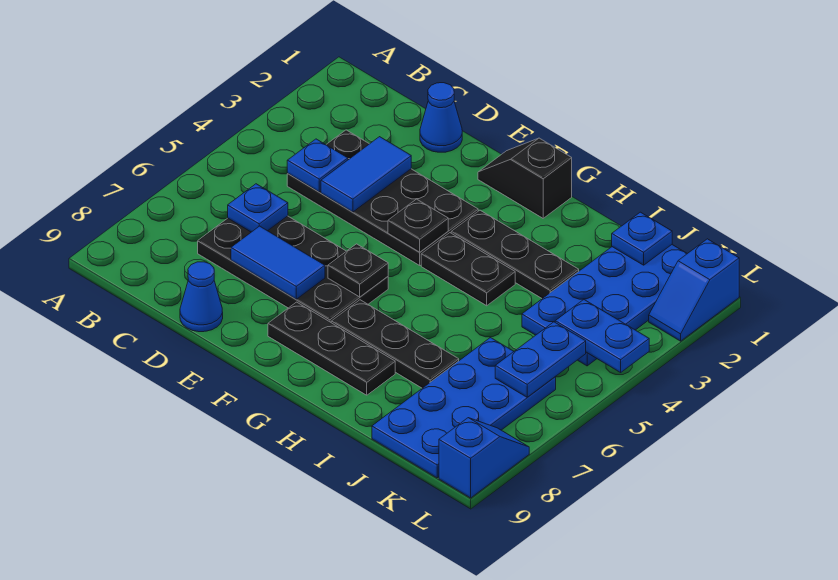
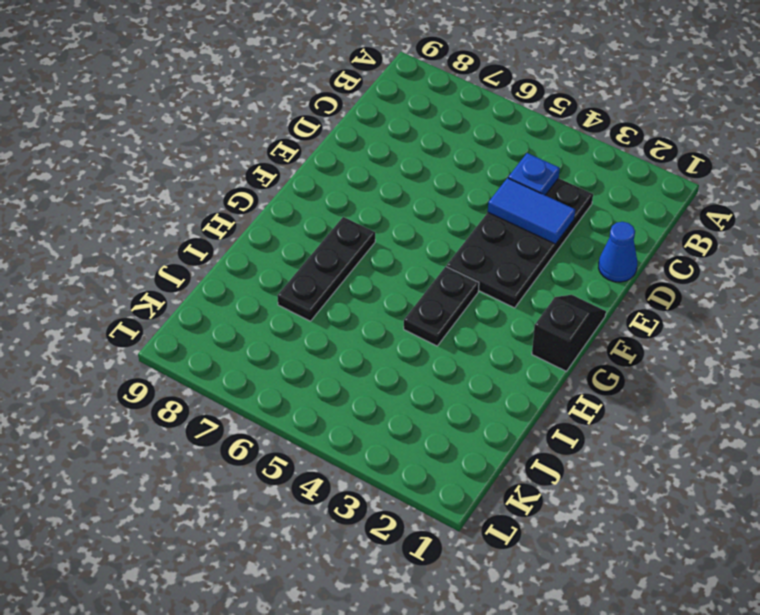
none -> black 2x4 plate [198,216,388,322]
none -> blue 1x1 cone [180,262,223,332]
none -> black 1x3 plate [268,302,395,395]

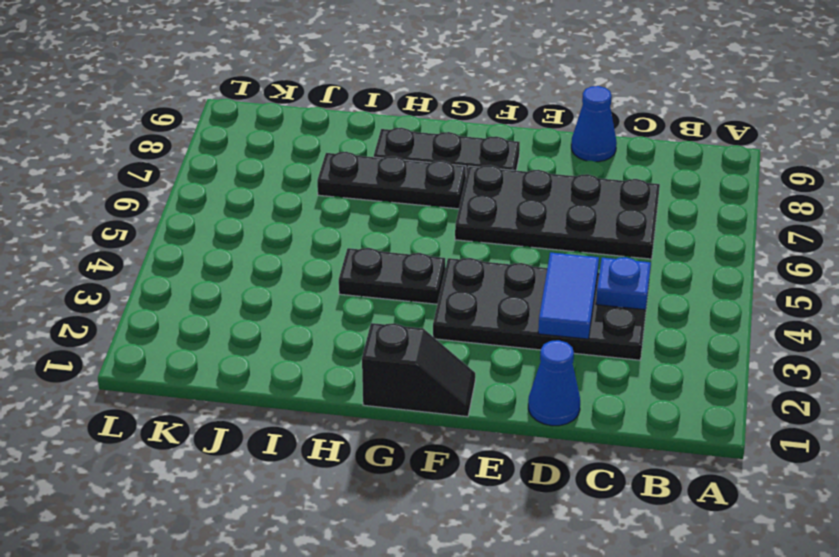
none -> black 1x3 plate [451,210,579,299]
none -> blue 2x4 plate [522,245,687,366]
none -> blue 2x4 plate [372,338,556,478]

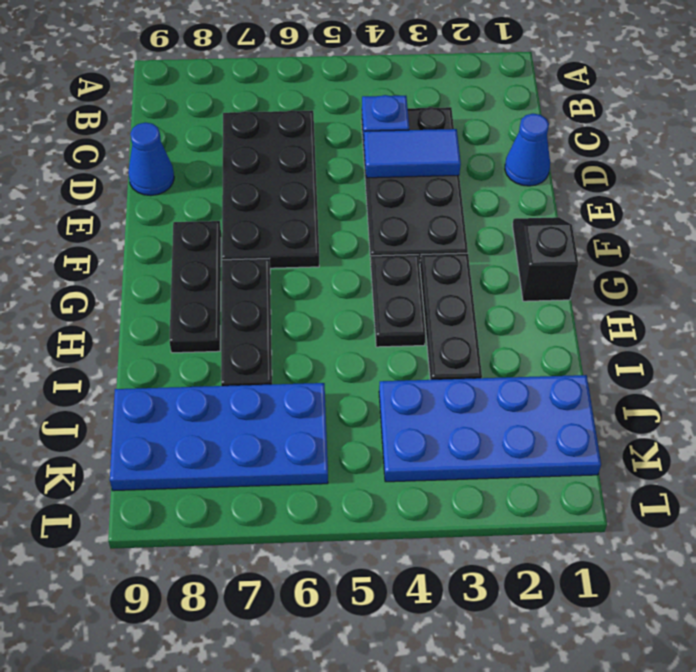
none -> blue 1x2 slope [649,239,739,341]
none -> blue 1x2 slope [439,418,529,498]
none -> blue 1x1 plate [228,184,288,232]

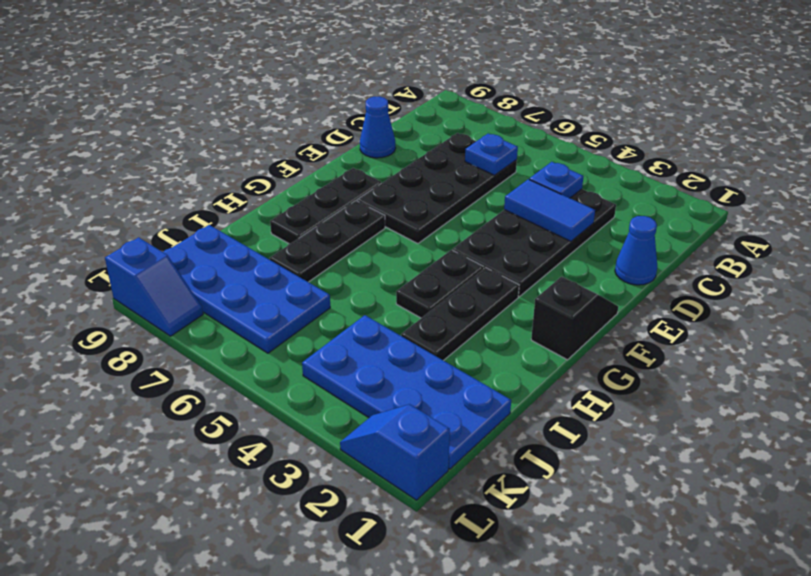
none -> blue 1x2 tile [231,226,325,299]
none -> black 1x1 plate [388,199,448,252]
none -> black 1x1 plate [328,244,388,297]

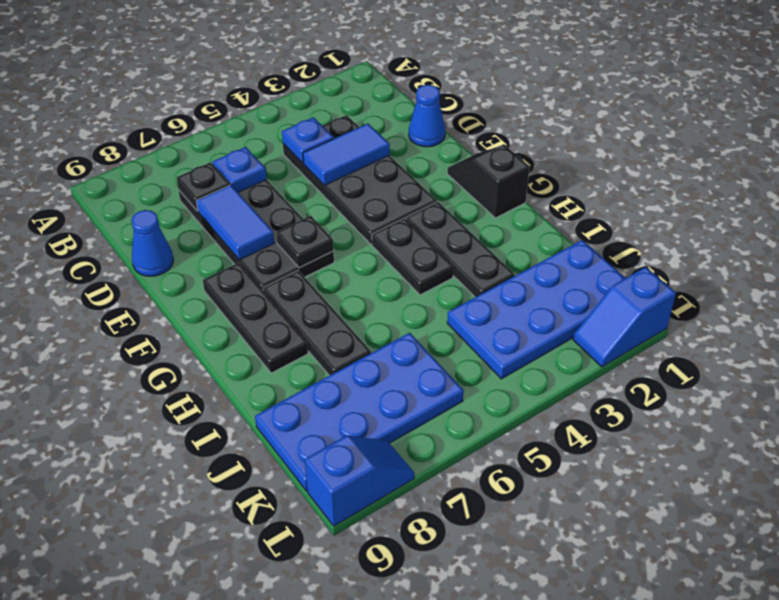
black 1x1 plate [176,162,230,211] -> black 1x1 plate moved to [388,199,448,252]
none -> blue 1x1 plate [612,212,672,265]
none -> blue 1x2 plate [555,300,649,372]
none -> blue 1x2 plate [495,322,586,397]

